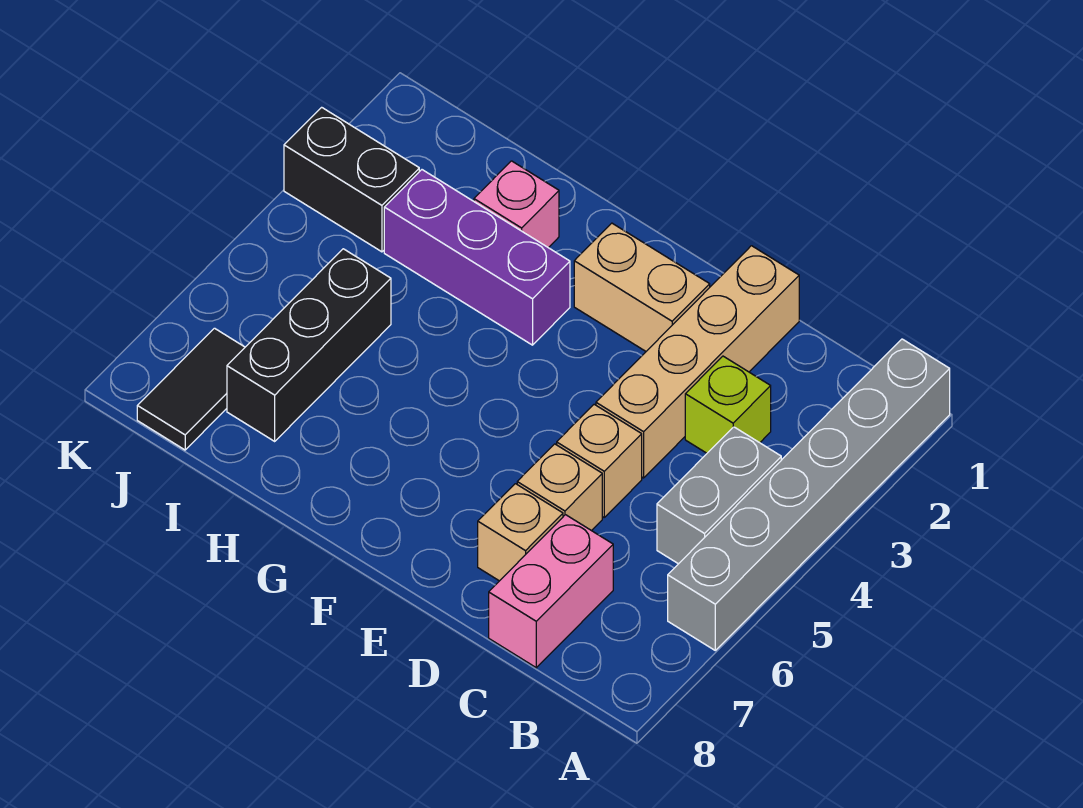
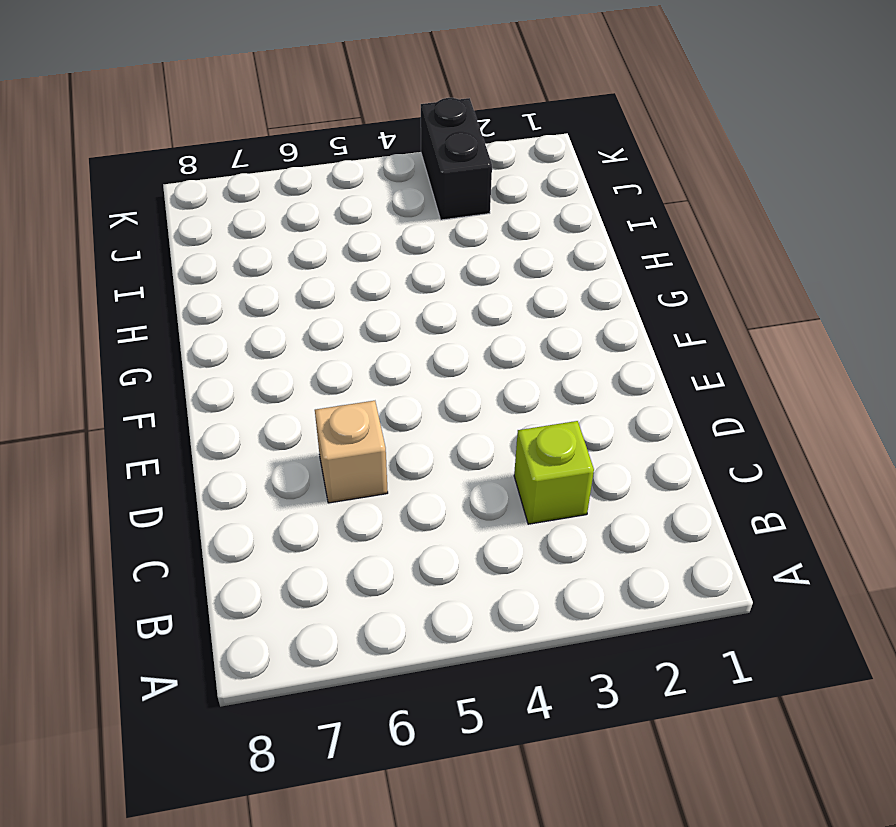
none -> grey 1x6 brick [668,339,950,650]
none -> grey 1x2 brick [657,427,781,564]
none -> pink 1x2 brick [489,515,613,668]

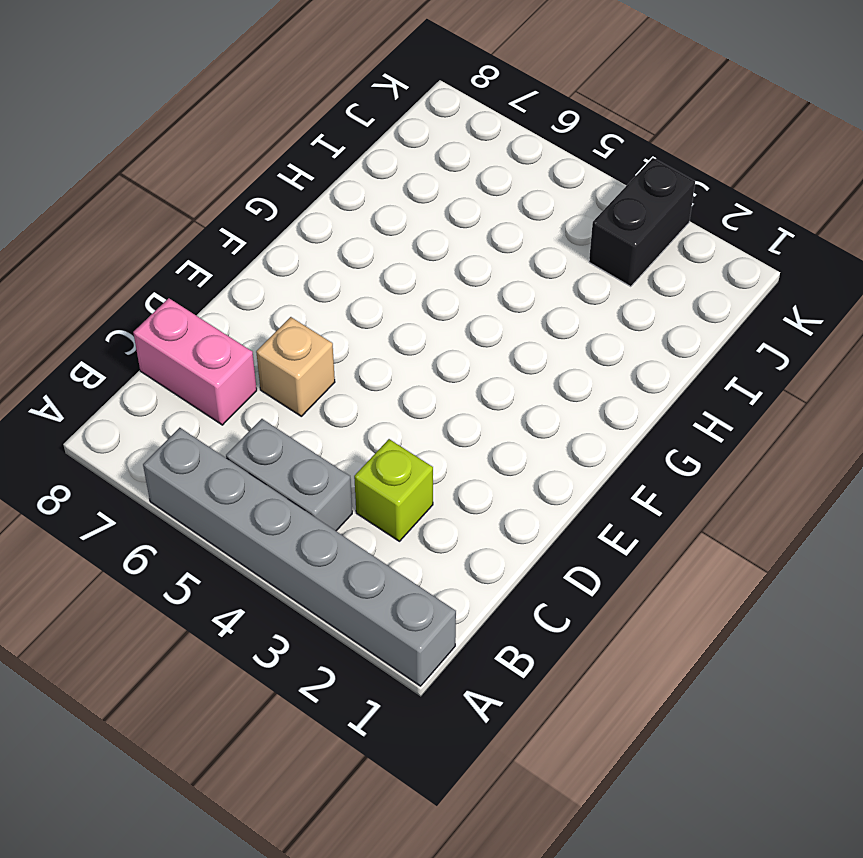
none -> tan 1x4 brick [596,246,799,478]
none -> tan 1x1 brick [557,404,642,517]
none -> tan 1x1 brick [478,484,563,581]

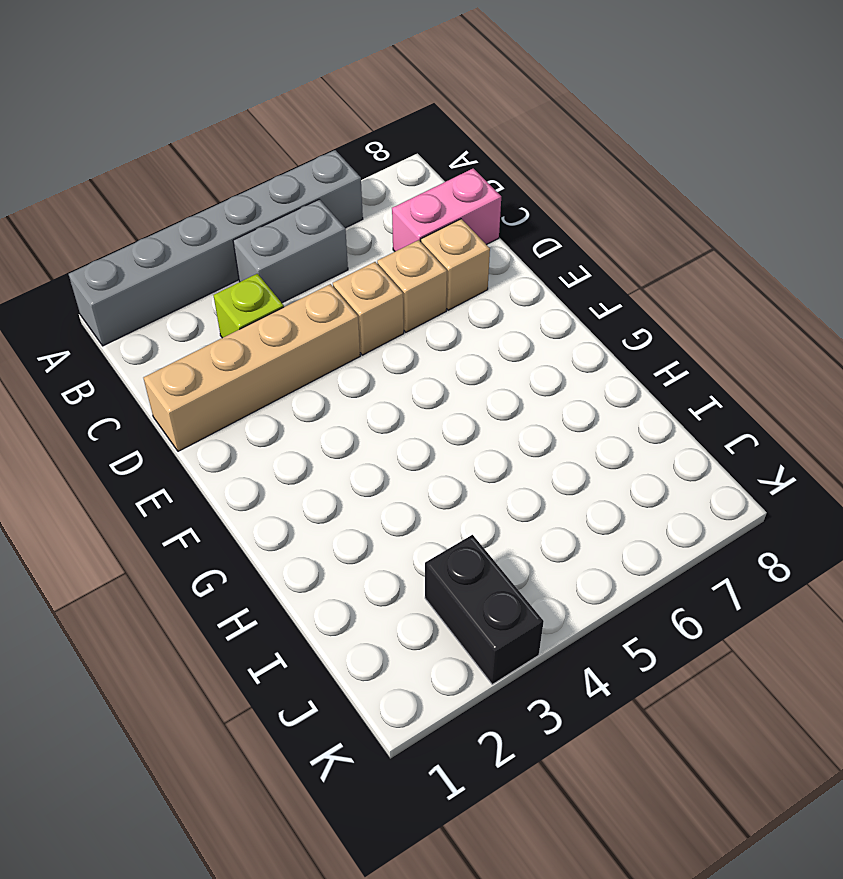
none -> tan 1x2 brick [574,223,710,351]
none -> purple 1x3 brick [384,170,570,345]
none -> pink 1x1 brick [474,161,559,248]

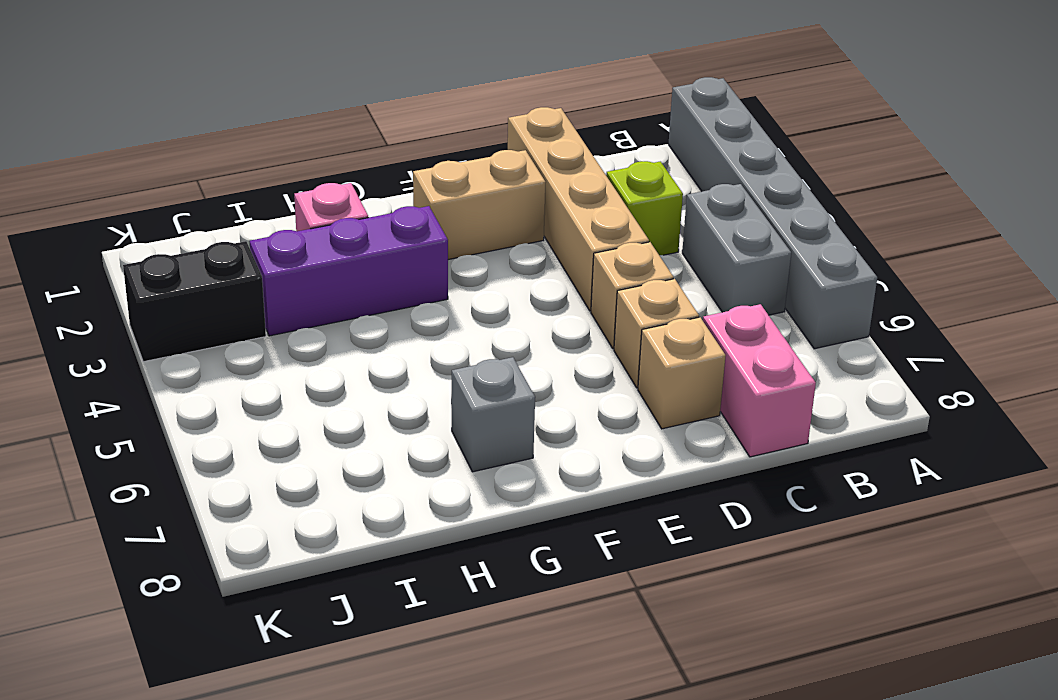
grey 1x1 brick [452,357,535,472] -> none
none -> black 1x3 brick [227,249,391,441]
none -> black 1x2 tile [137,328,245,450]

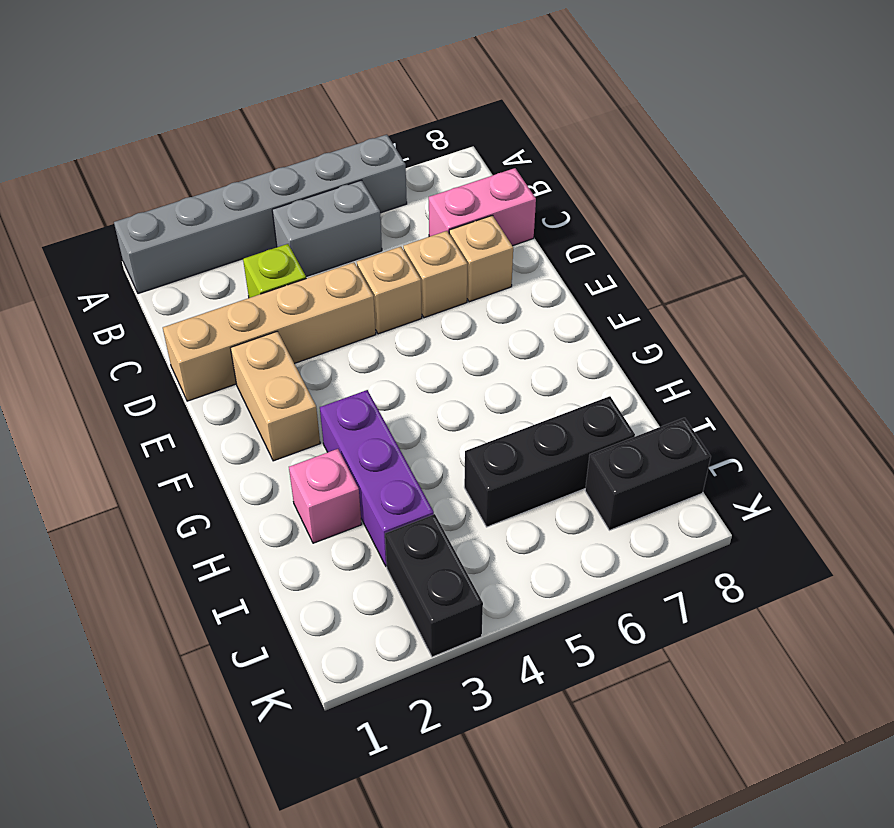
black 1x2 brick [585,418,711,530] -> black 1x2 tile [137,328,245,450]

